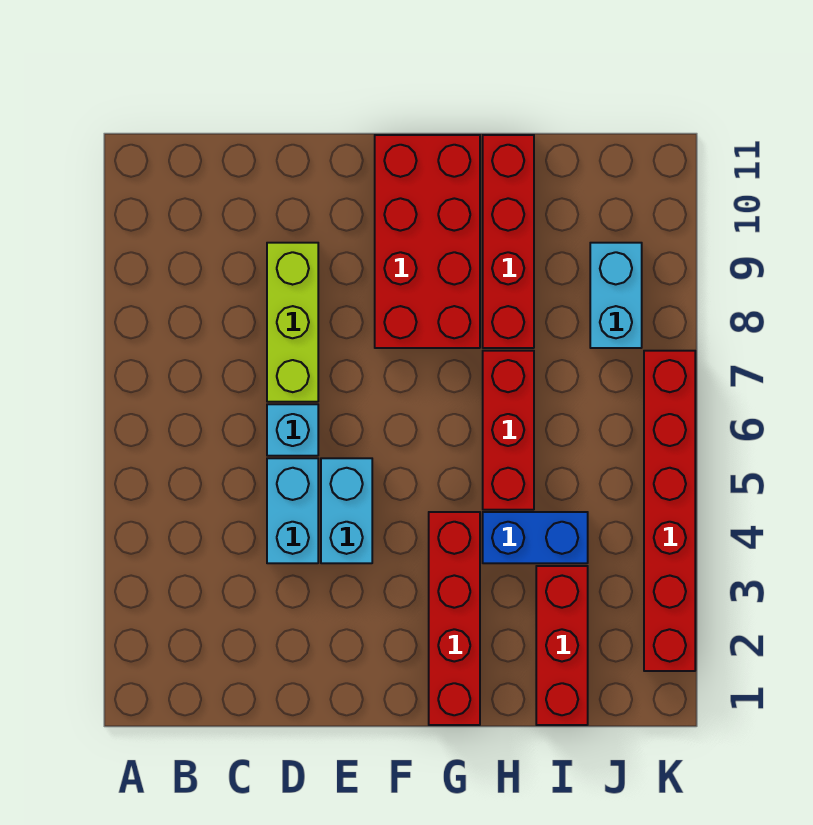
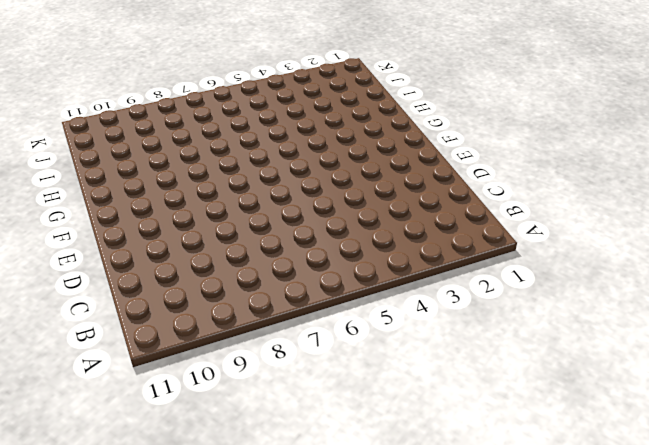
none -> cyan 1x2 brick [267,458,318,563]
none -> cyan 1x1 brick [267,404,318,456]
none -> lime 1x3 brick [267,243,318,402]

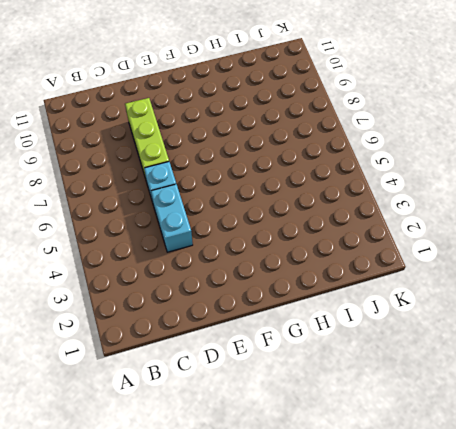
none -> cyan 1x2 brick [321,458,372,563]
none -> red 2x4 brick [375,135,480,348]
none -> red 1x4 brick [429,512,480,725]

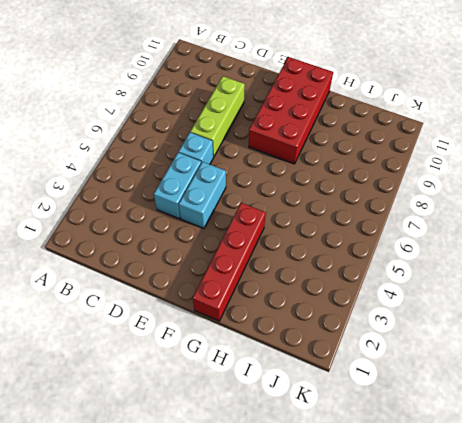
none -> blue 1x2 brick [483,512,588,563]
none -> red 1x3 brick [483,351,534,510]
none -> red 1x4 brick [483,135,534,348]

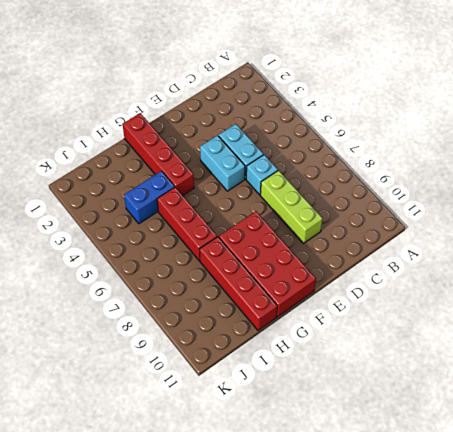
none -> red 1x3 brick [536,566,588,725]
none -> cyan 1x2 brick [590,243,642,348]
none -> red 1x6 brick [644,351,695,671]

